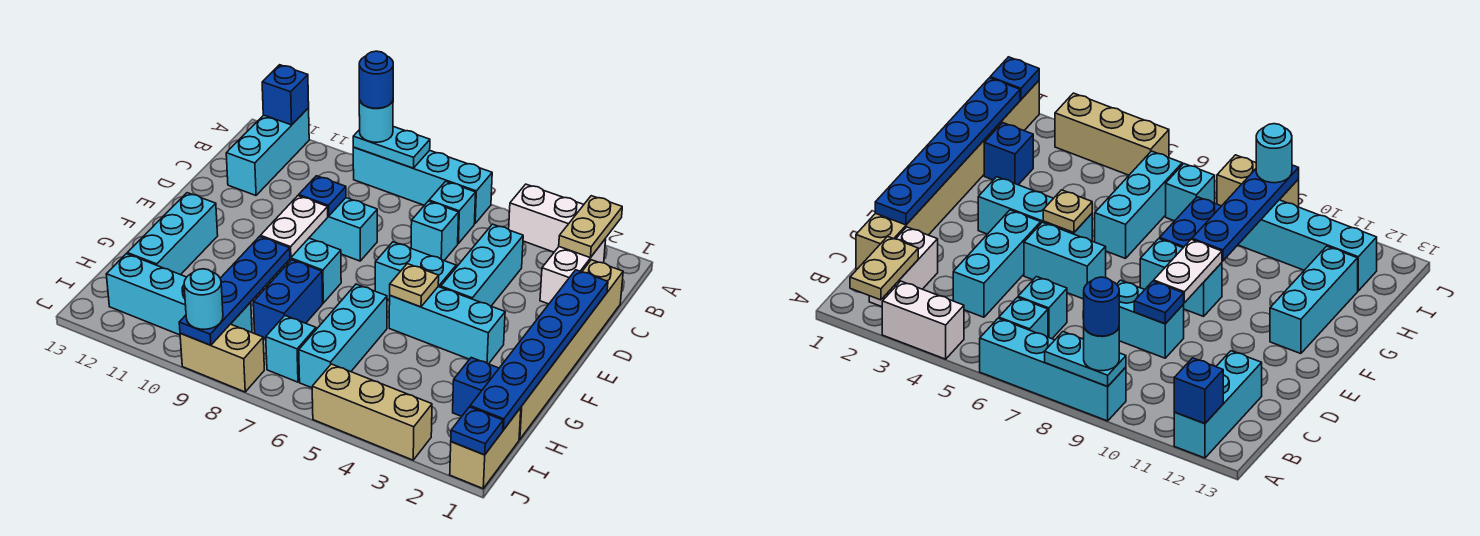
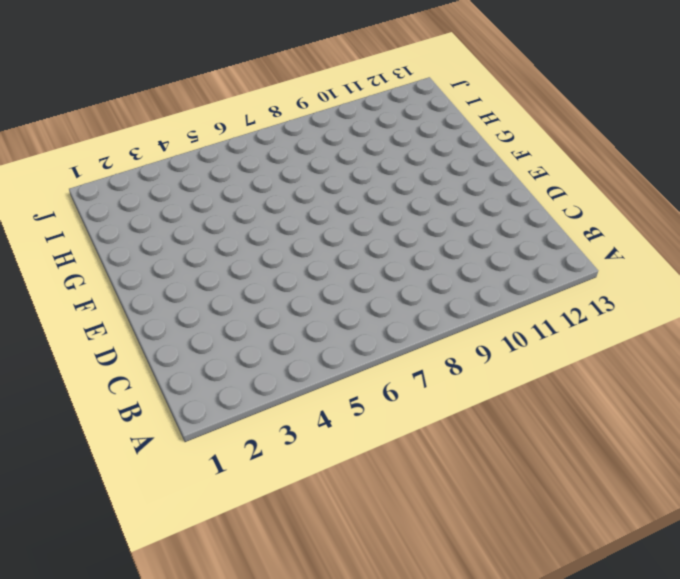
none -> white 1x2 brick [509,184,584,252]
none -> cyan 1x4 brick [353,147,492,224]
none -> cyan 1x3 brick [226,108,309,195]
none -> white 1x2 brick [540,239,606,304]

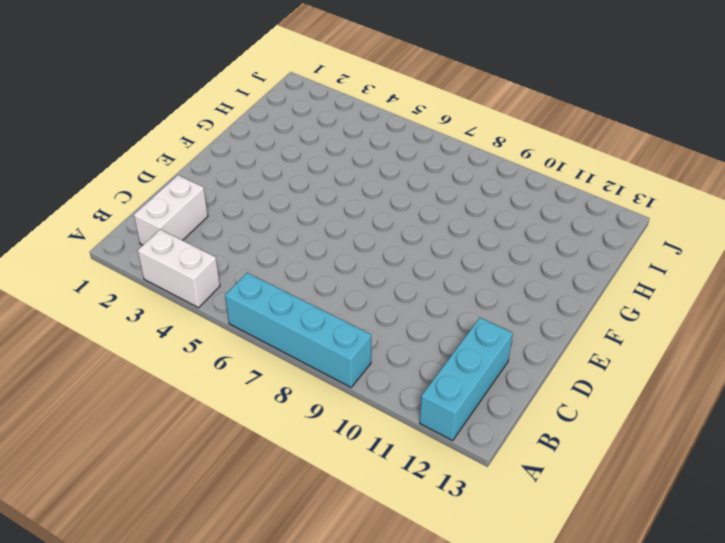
none -> cyan 1x1 brick [429,181,476,243]
none -> tan 1x6 brick [519,260,623,439]
none -> cyan 1x3 brick [441,224,523,306]
none -> cyan 1x1 brick [411,201,459,260]

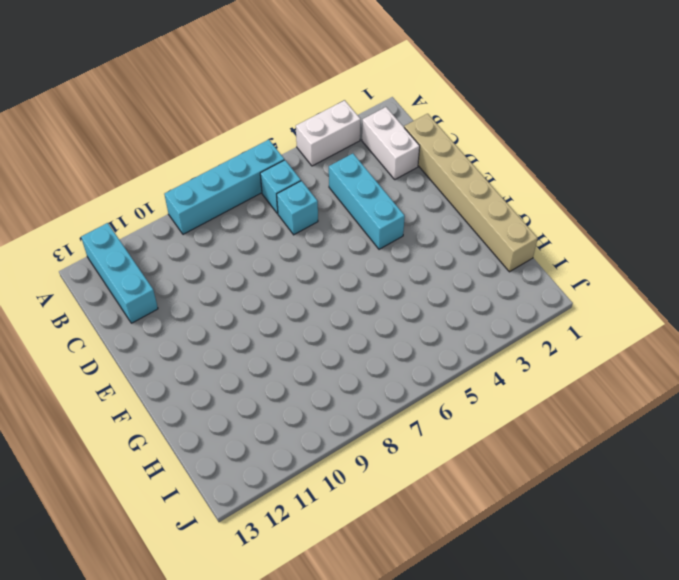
none -> cyan 1x2 brick [309,198,377,261]
none -> cyan 1x2 brick [375,242,456,300]
none -> cyan 1x3 brick [389,287,505,364]
none -> cyan 1x2 brick [269,238,341,303]

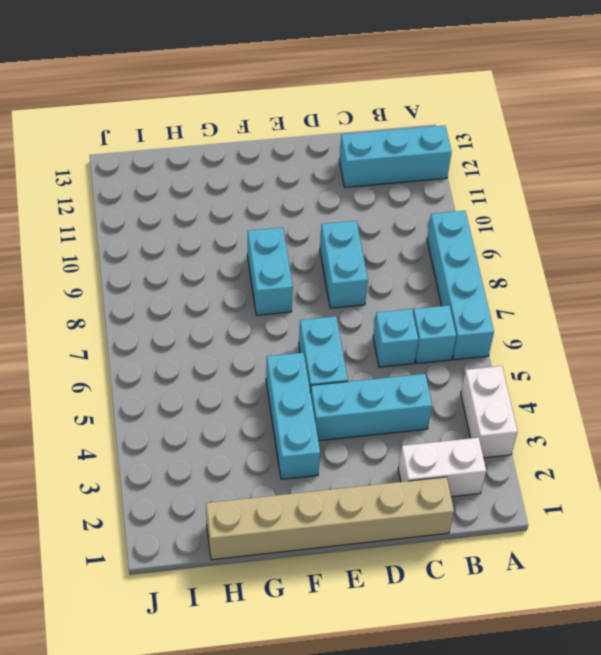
none -> cyan 1x3 brick [127,193,218,275]
none -> cyan 1x3 brick [299,284,387,388]
none -> blue 1x2 brick [253,260,323,339]
none -> blue 1x1 brick [453,358,499,416]

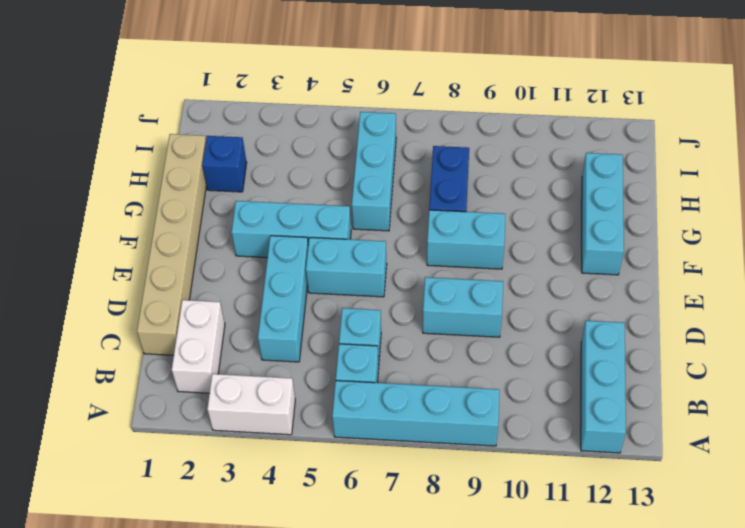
none -> tan 1x2 brick [450,408,521,488]
none -> cyan 1x1 brick [266,316,316,382]
none -> cyan 1x4 brick [106,254,252,335]
none -> tan 1x3 brick [312,364,432,460]

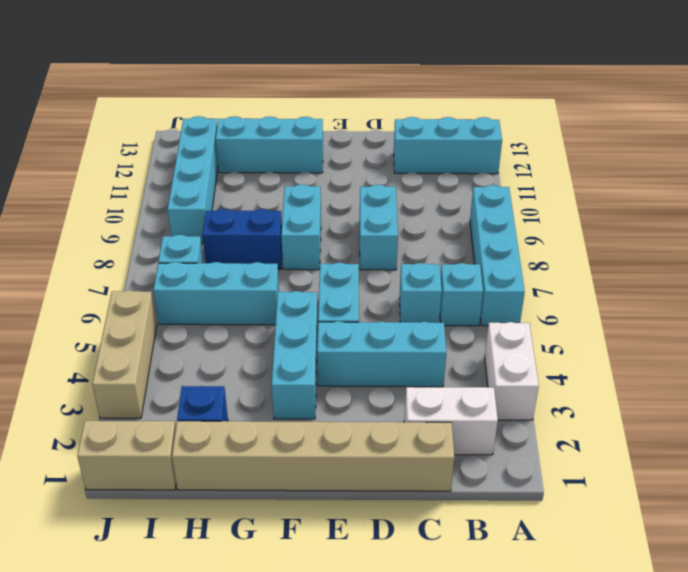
none -> tan 1x2 brick [180,324,264,392]
none -> tan 1x2 plate [559,196,622,258]
none -> cyan 1x2 plate [353,127,430,168]
none -> blue 1x1 brick [262,65,309,125]

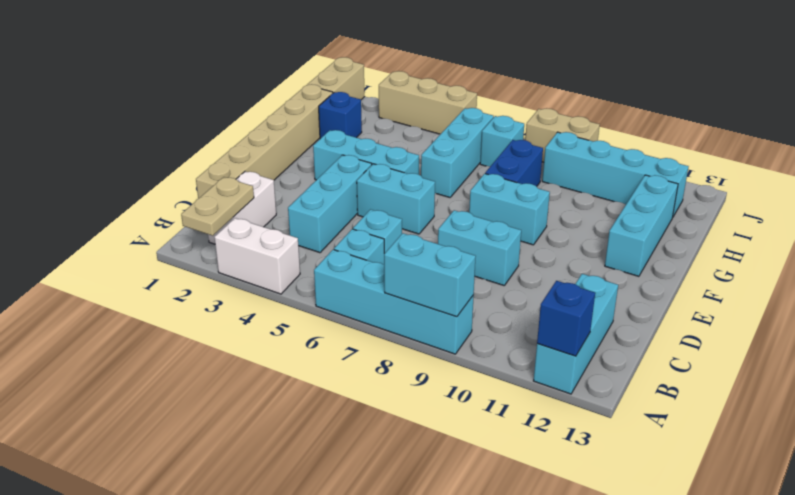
cyan 1x2 brick [384,233,476,317] -> cyan 1x2 plate [353,127,430,168]
none -> blue 1x6 plate [470,270,608,430]
none -> blue 1x1 plate [299,176,346,216]
none -> white 1x2 plate [260,196,328,258]
none -> tan 1x1 plate [390,264,439,307]

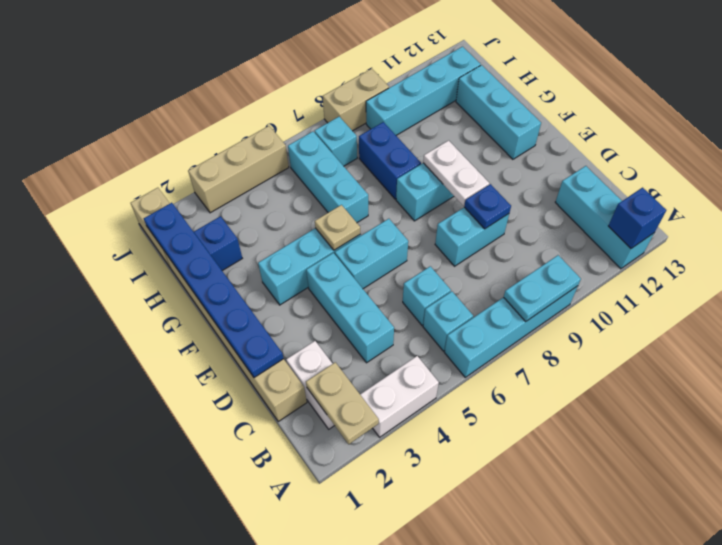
none -> blue 1x4 plate [179,236,290,345]
none -> blue 1x1 plate [451,407,503,455]
none -> cyan 1x1 round brick [359,100,393,142]
none -> cyan 1x1 round brick [184,269,223,329]

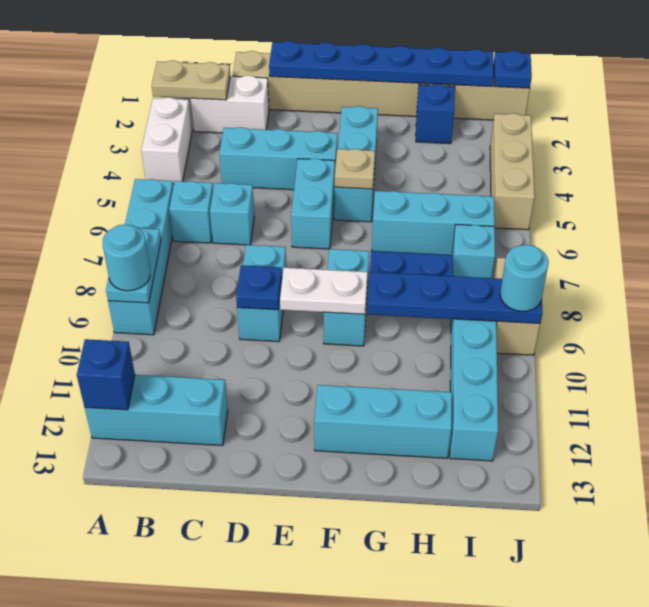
none -> blue 1x1 round brick [359,51,393,108]

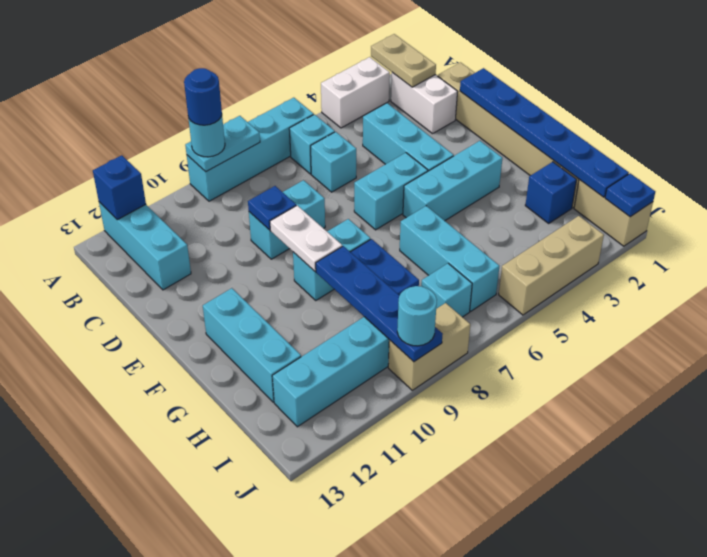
none -> tan 1x1 plate [390,264,439,307]

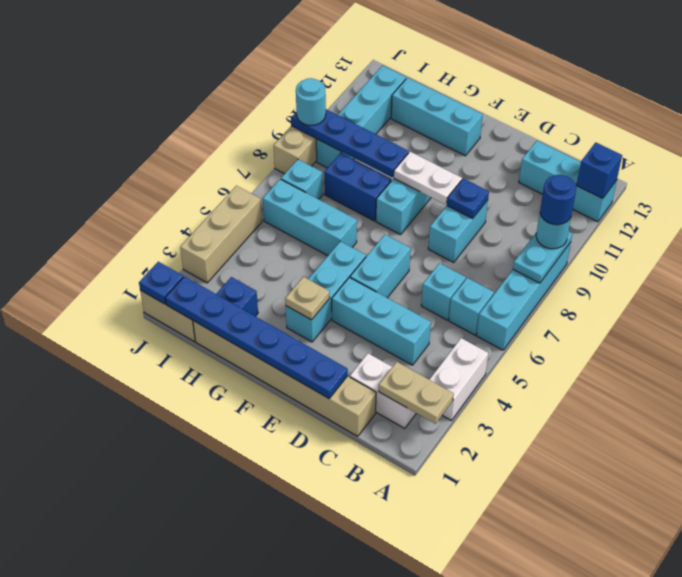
tan 1x1 plate [285,277,330,320] -> tan 1x1 plate moved to [390,264,439,307]

